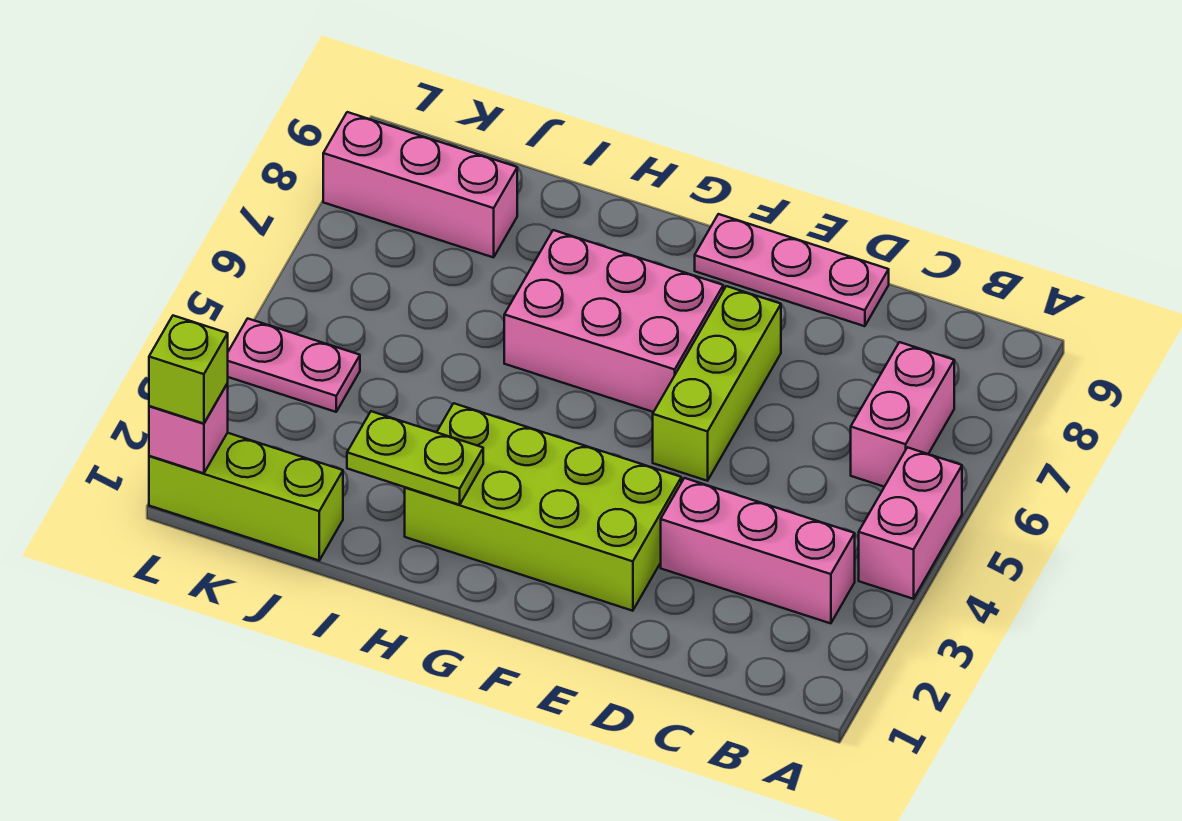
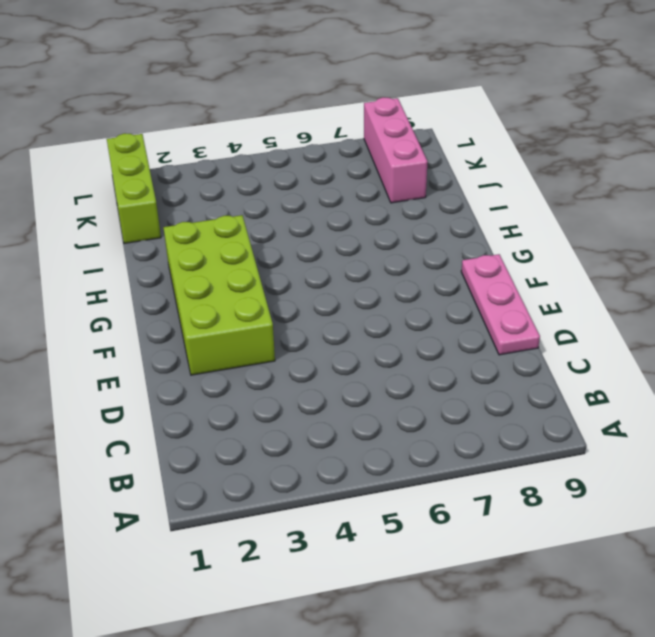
none -> pink 1x2 brick [859,447,962,599]
none -> pink 1x3 brick [661,478,855,623]
none -> pink 1x2 brick [851,342,954,487]

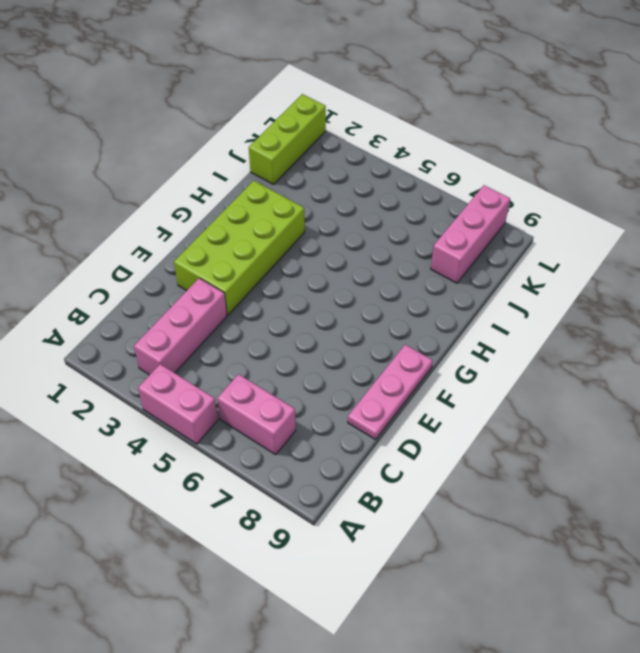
none -> lime 1x3 brick [653,286,781,481]
none -> pink 2x3 brick [504,230,723,412]
none -> pink 1x2 plate [228,318,360,412]

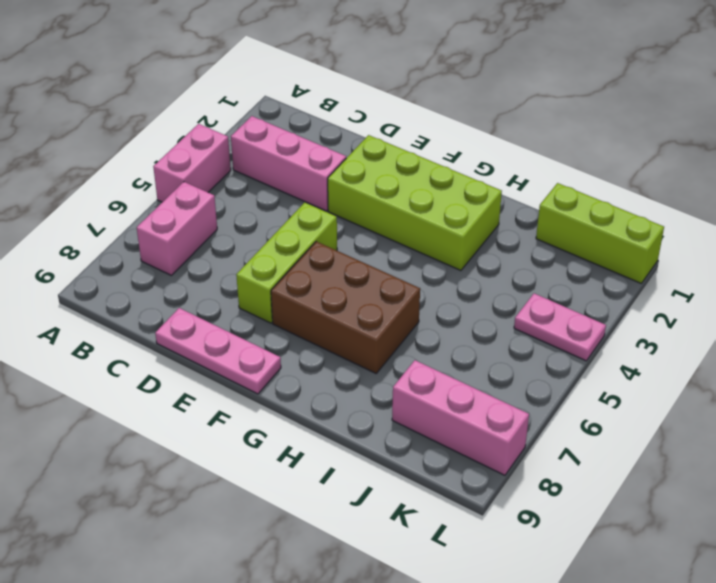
brown 2x3 brick [271,241,420,373] -> pink 2x3 brick [504,230,723,412]
none -> lime 1x2 plate [347,411,483,505]
none -> pink 1x1 brick [149,383,228,473]
none -> lime 1x1 brick [149,316,228,424]

